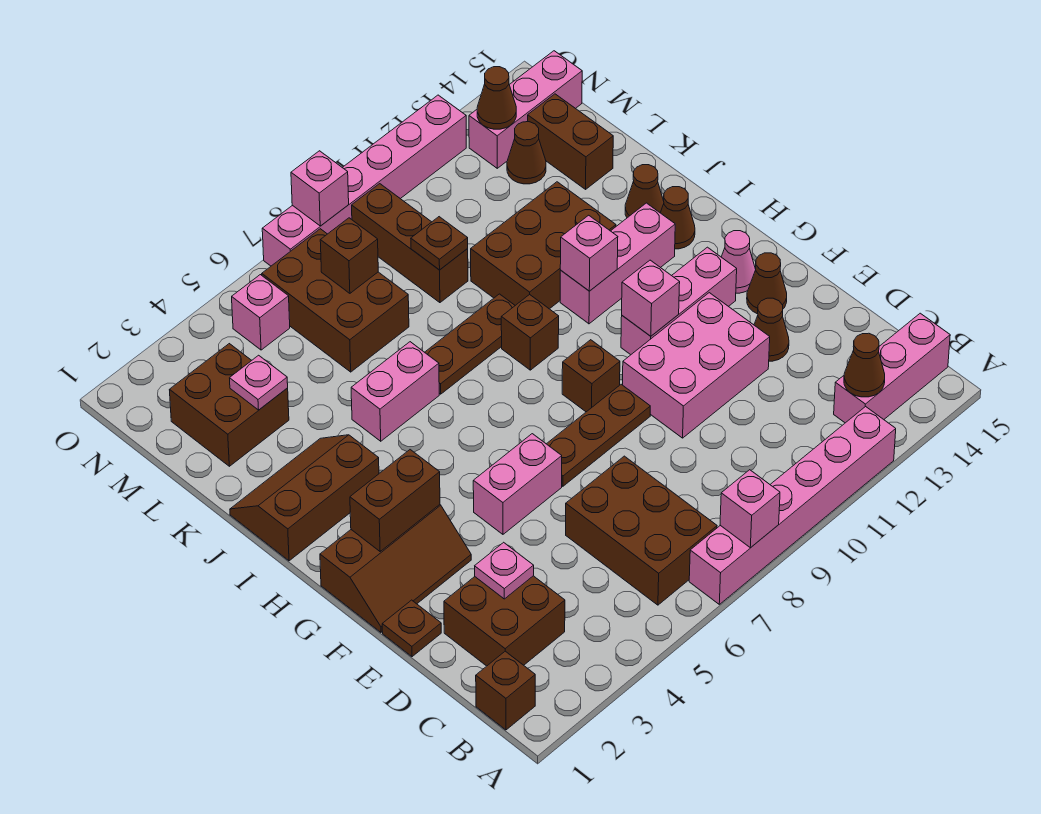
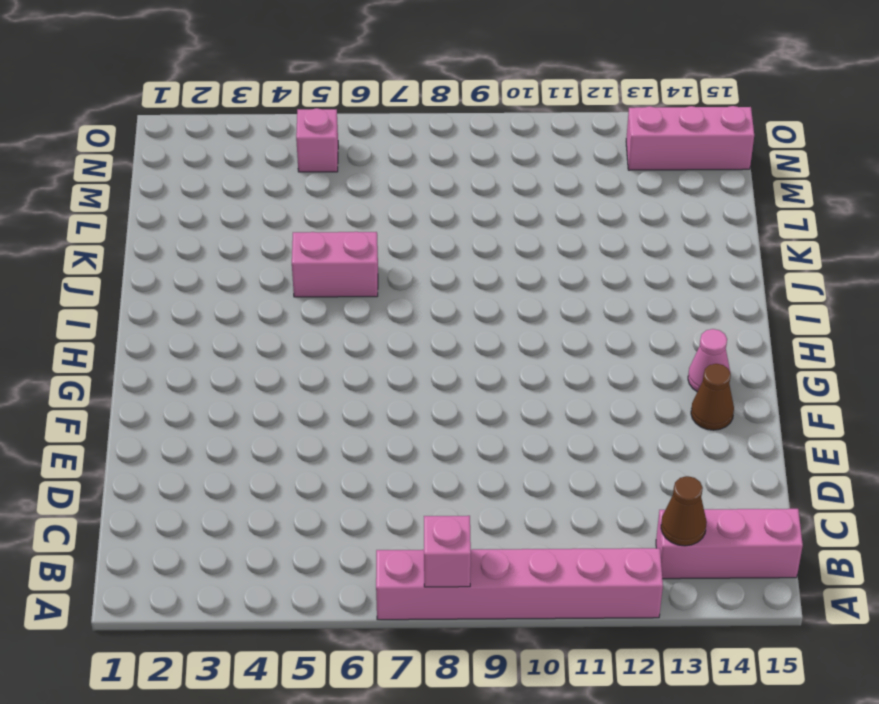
none -> brown 1x1 brick [476,651,535,730]
none -> brown 2x3 brick [566,456,717,605]
none -> brown 2x2 brick [444,576,565,666]
none -> brown 1x1 plate [382,600,441,657]

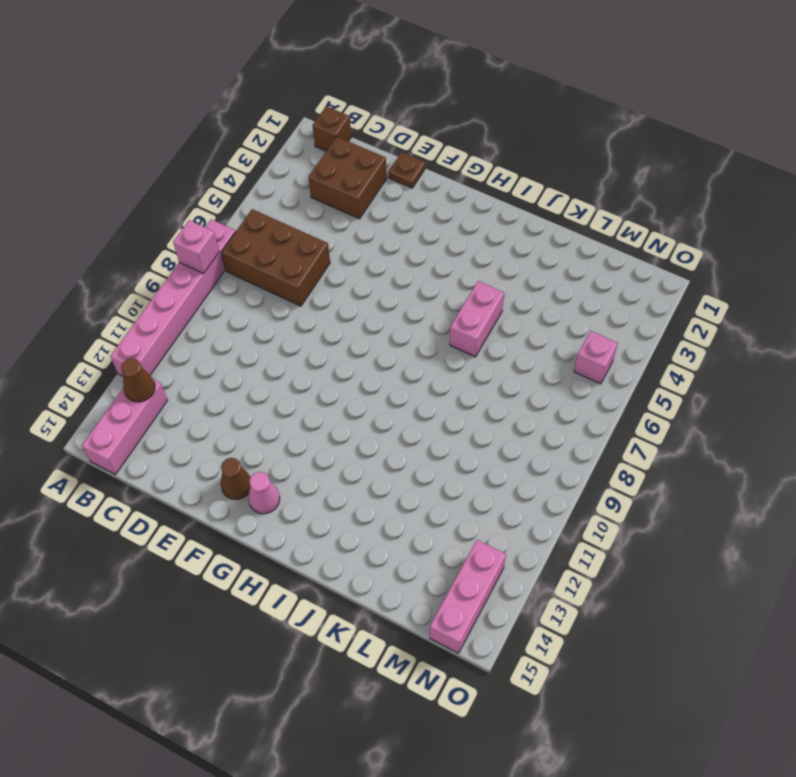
none -> pink 2x3 brick [623,293,770,438]
none -> brown 1x1 cone [754,298,789,361]
none -> brown 2x3 slope [320,505,471,632]
none -> pink 1x2 brick [473,434,562,534]

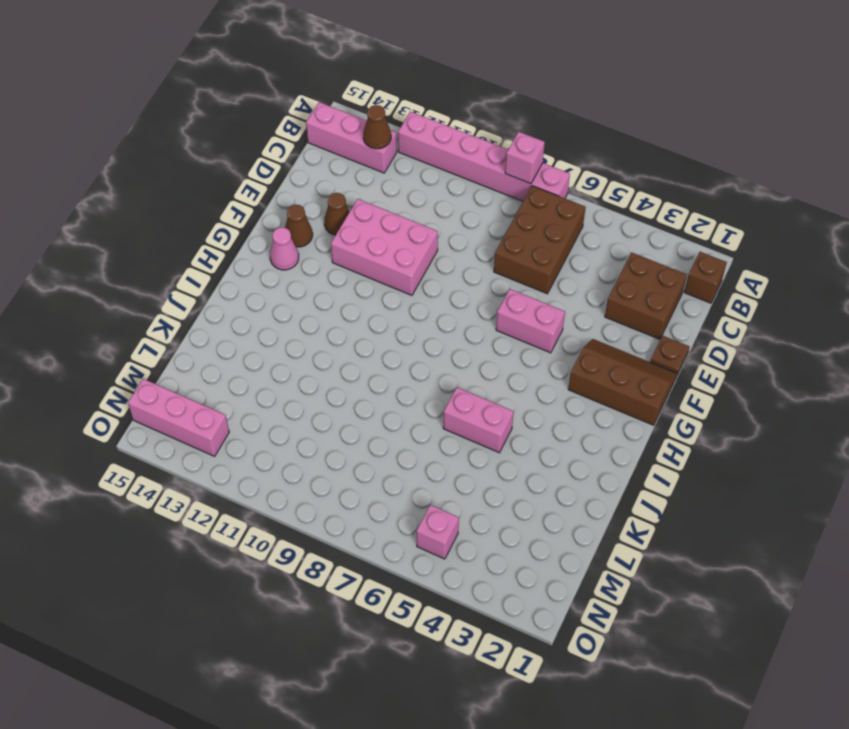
none -> brown 1x3 plate [547,384,650,486]
none -> brown 1x1 brick [562,340,620,412]
none -> pink 1x3 brick [621,247,737,355]
none -> brown 2x3 slope [230,435,379,561]

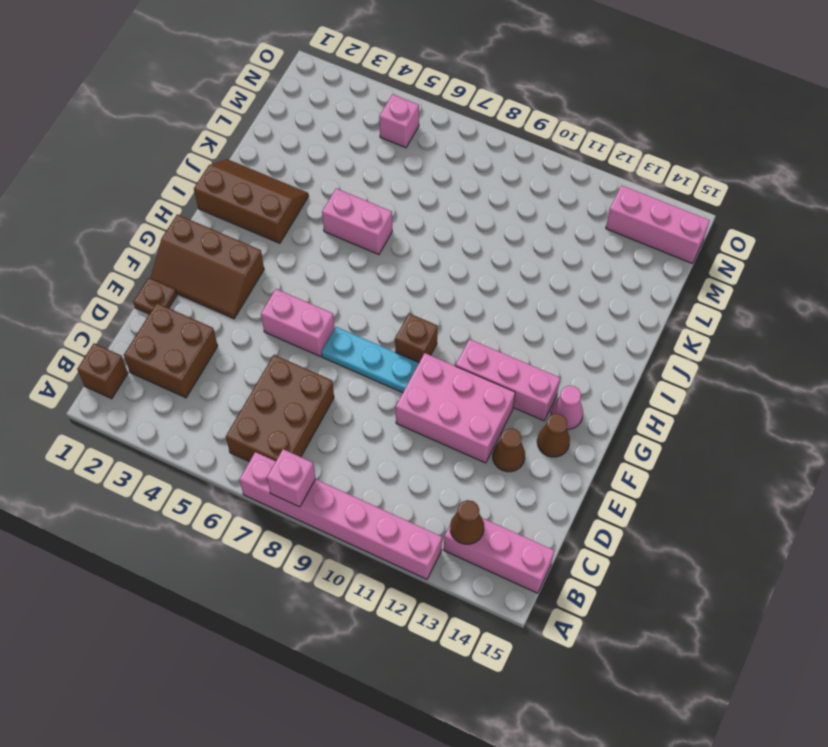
cyan 1x3 plate [321,327,419,393] -> brown 1x3 plate [547,384,650,486]
none -> brown 1x1 brick [501,294,559,370]
none -> pink 1x3 brick [560,203,675,324]
none -> brown 1x1 cone [660,187,695,249]
none -> brown 1x3 plate [425,294,515,394]

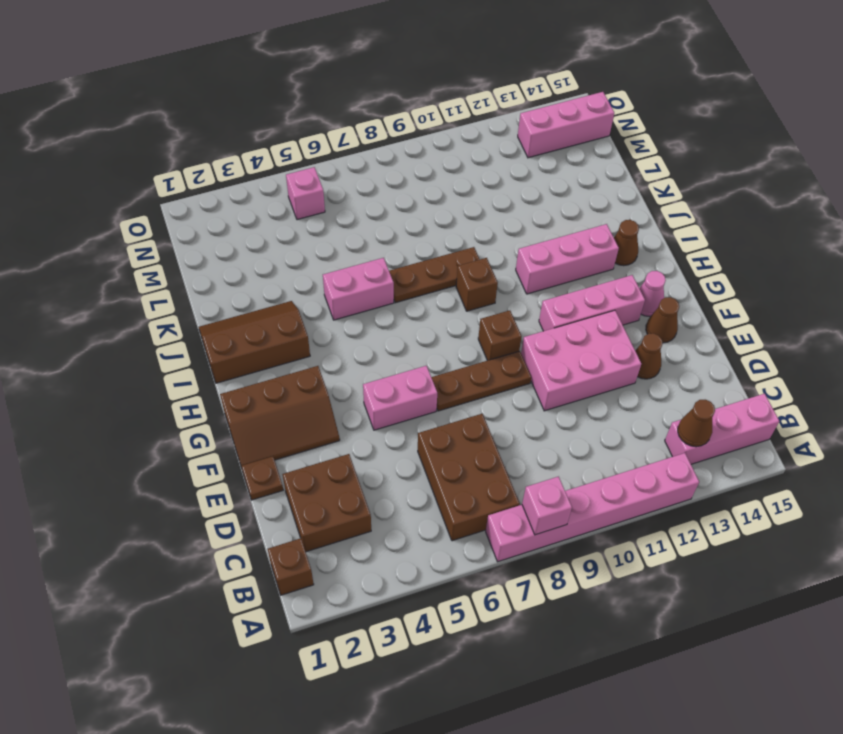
none -> brown 2x3 brick [471,182,616,309]
none -> brown 1x1 cone [625,165,664,218]
none -> brown 2x2 brick [170,344,289,466]
none -> brown 2x3 brick [262,229,409,372]

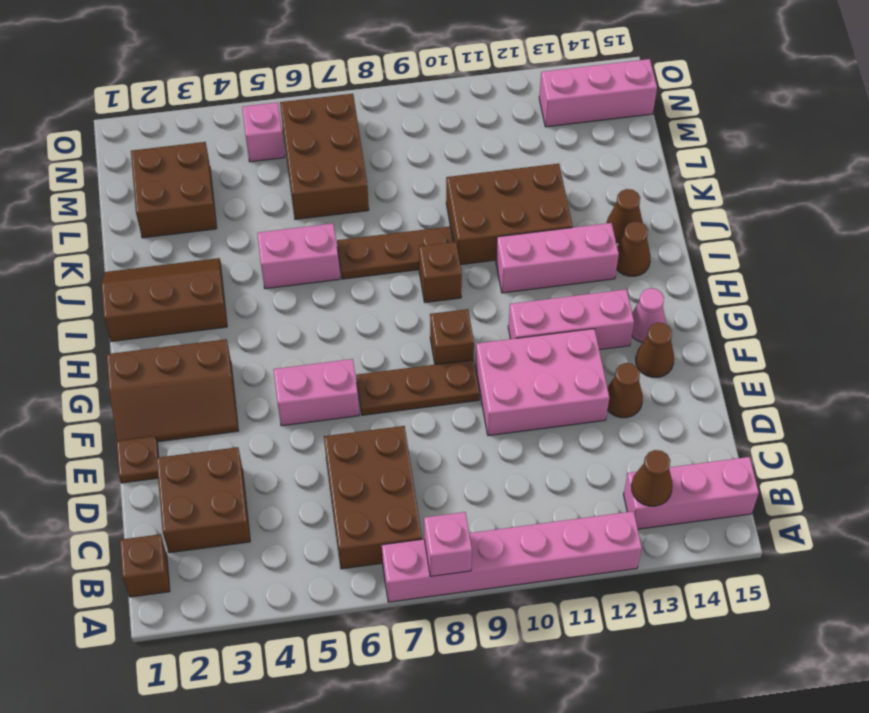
none -> brown 1x3 brick [352,184,468,303]
none -> brown 1x2 brick [528,94,613,189]
none -> brown 1x1 cone [507,122,546,184]
none -> pink 1x6 brick [262,95,466,266]

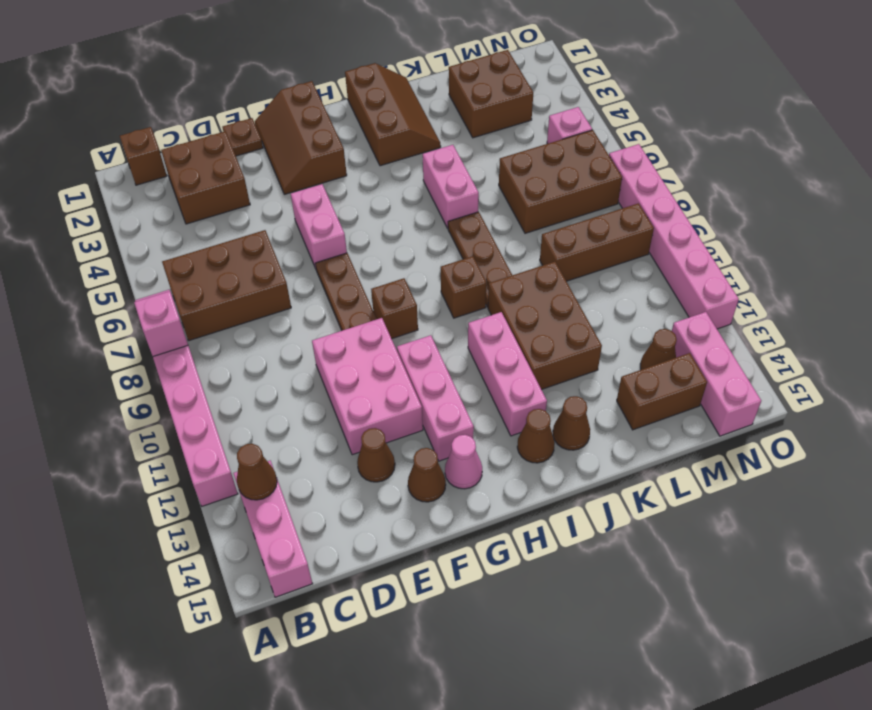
none -> pink 1x1 plate [475,542,534,599]
none -> brown 1x2 brick [350,450,440,551]
none -> pink 1x1 brick [622,260,680,336]
none -> pink 1x1 brick [560,215,618,291]

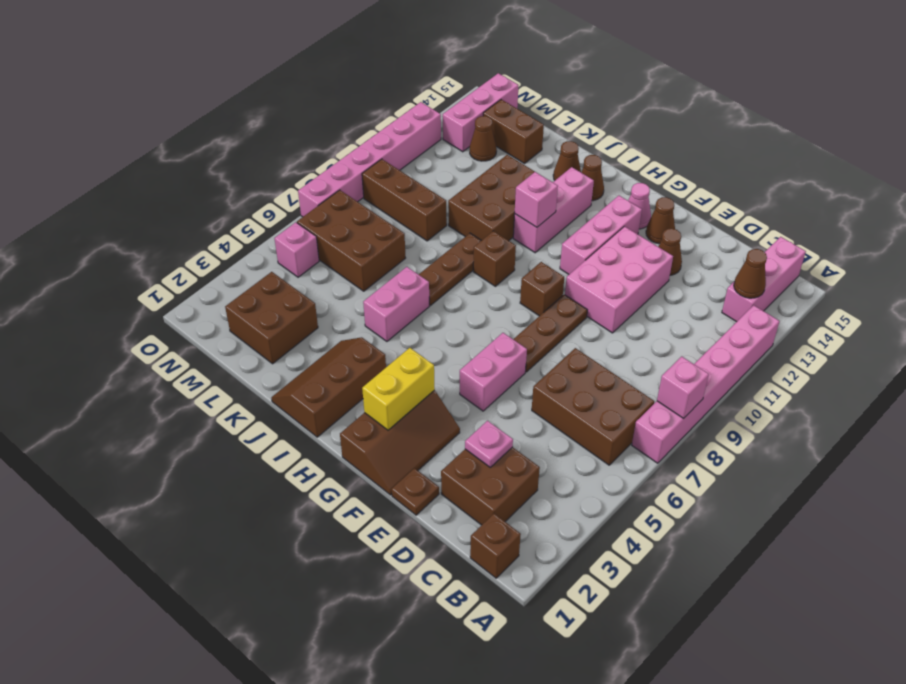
yellow 1x2 brick [362,348,435,430] -> brown 1x2 brick [350,450,440,551]
none -> pink 1x1 brick [622,260,680,336]
none -> pink 1x1 plate [230,355,288,410]
none -> brown 1x1 plate [411,217,468,270]
none -> brown 1x1 brick [320,218,378,293]

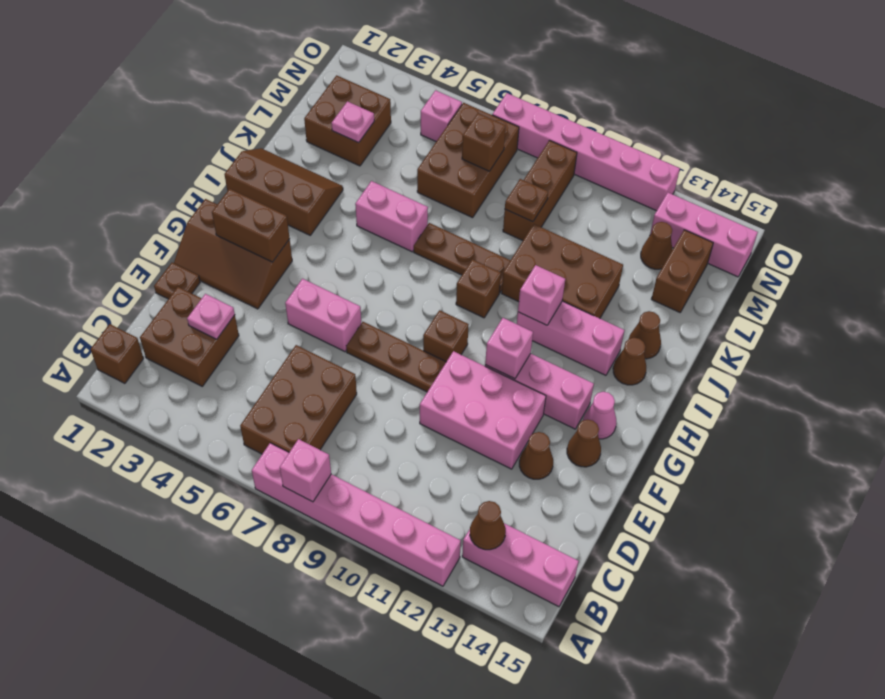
none -> brown 1x1 cone [477,67,516,129]
none -> pink 1x1 brick [291,151,349,226]

